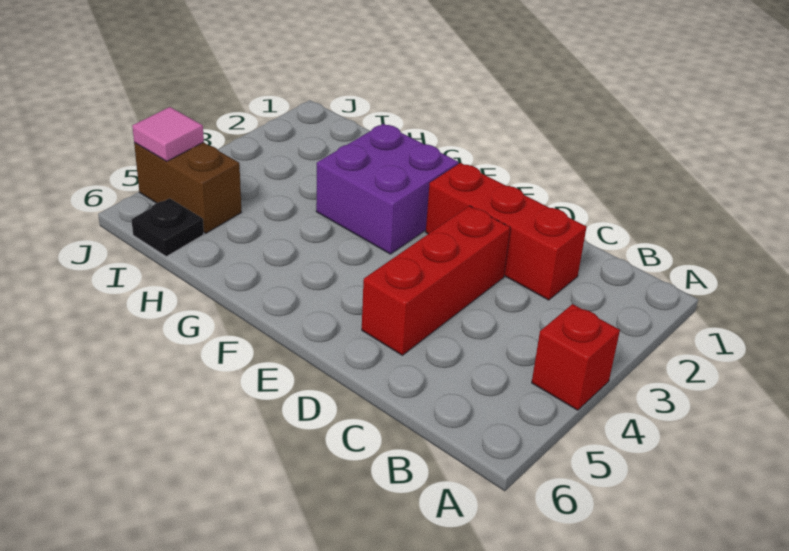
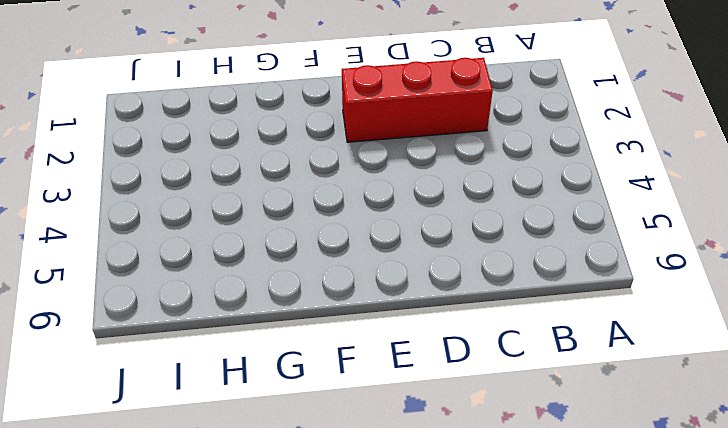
none -> red 1x1 brick [532,304,620,410]
none -> red 1x3 brick [362,206,510,355]

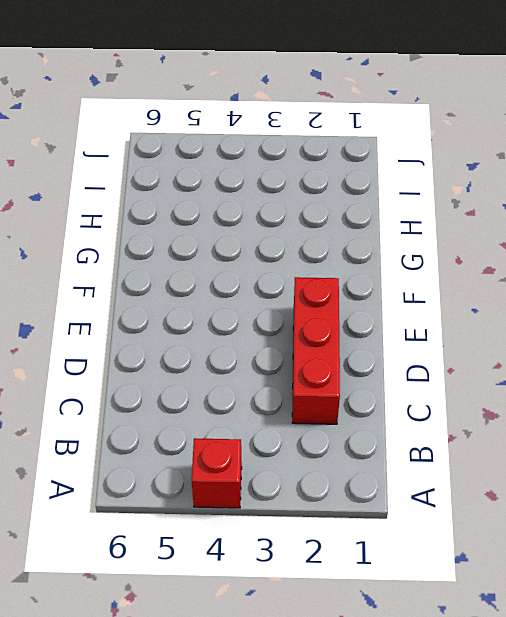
none -> red 1x3 brick [362,206,510,355]
none -> purple 2x2 brick [316,124,459,254]

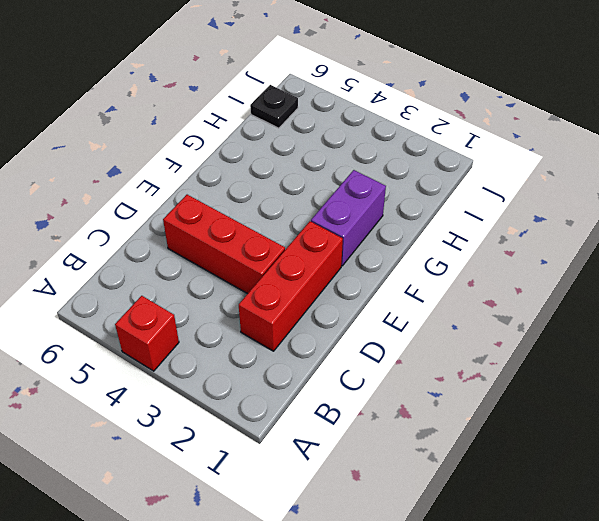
purple 1x2 brick [311,170,386,266] -> purple 2x2 brick [316,124,459,254]
none -> brown 1x2 brick [134,142,241,233]
none -> pink 1x1 tile [132,107,204,161]

